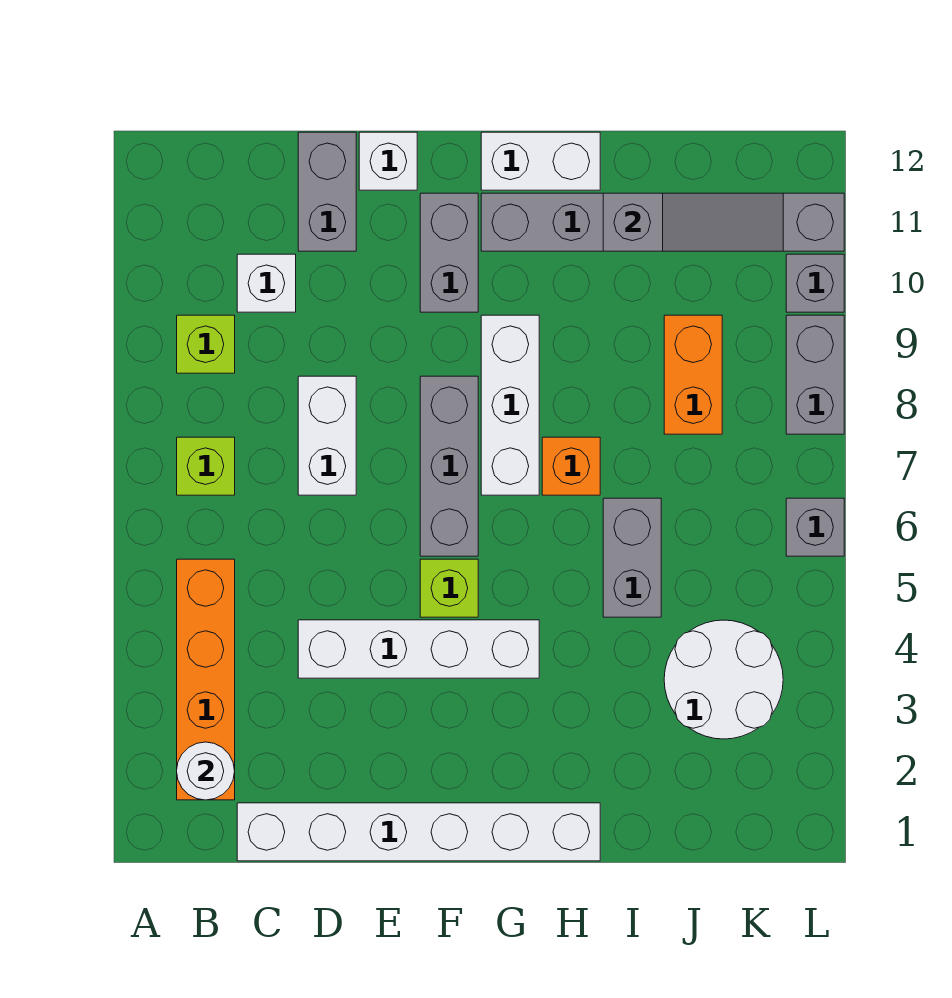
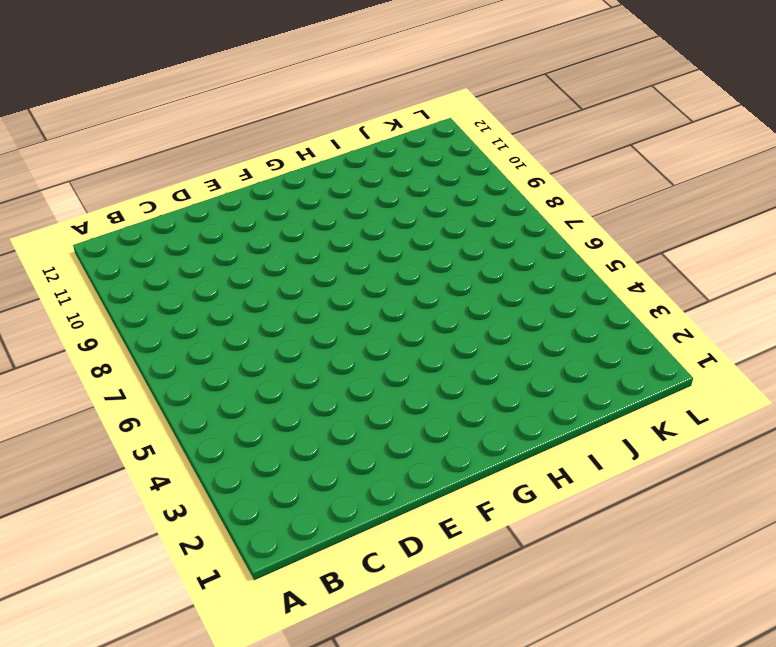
none -> orange 1x4 brick [177,559,235,800]
none -> lime 1x1 brick [177,437,235,495]
none -> lime 1x1 brick [177,315,235,373]

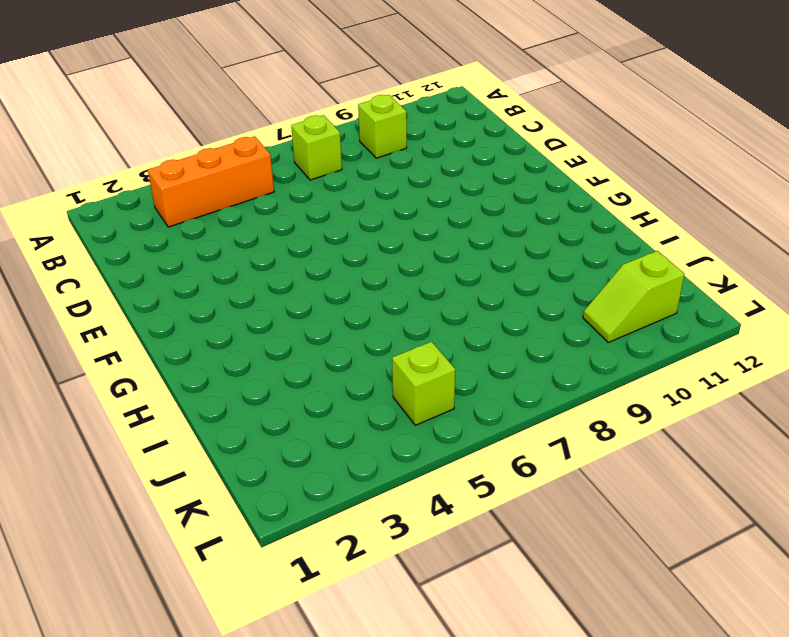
orange 1x3 brick [148,137,274,227] -> orange 1x4 brick [177,559,235,800]
lime 1x1 brick [392,342,455,425] -> lime 1x1 brick moved to [420,559,478,617]
lime 1x2 slope [583,251,684,342] -> grey 1x6 brick [481,193,844,251]
none -> white 1x6 brick [237,803,600,861]
none -> white 1x1 brick [237,254,296,312]
none -> white 1x4 brick [298,620,539,678]

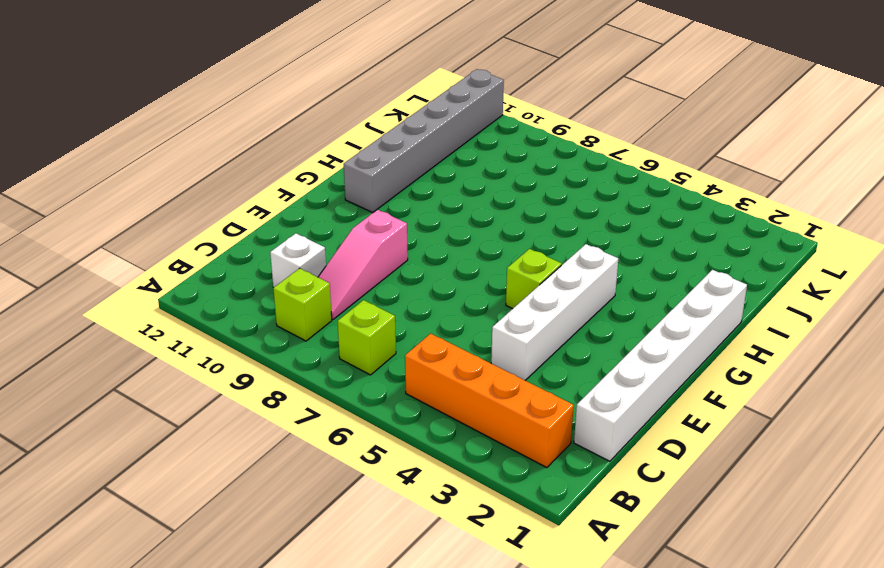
pink 1x3 slope [318,210,408,320] -> none
none -> white 1x2 brick [298,376,356,495]
none -> grey 1x2 brick [298,132,356,251]
none -> white 1x1 brick [359,132,417,190]

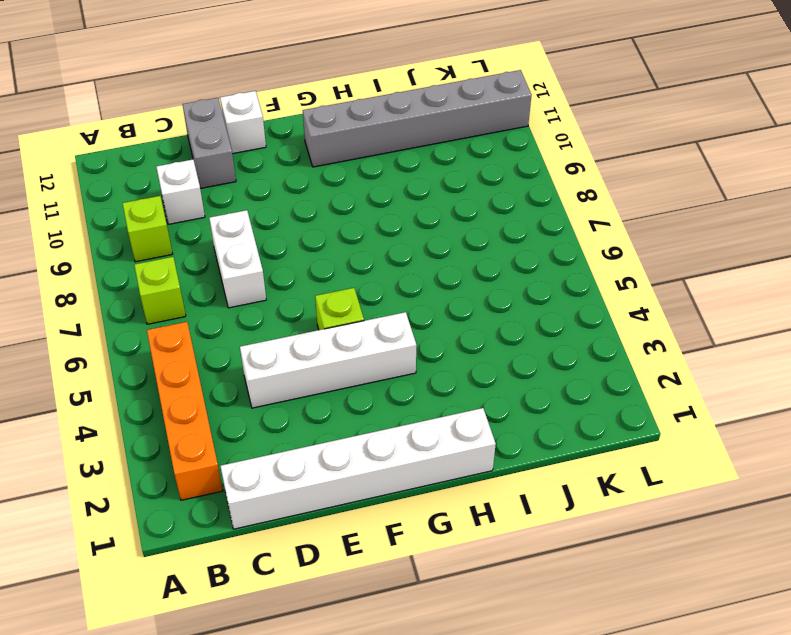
none -> grey 1x3 brick [420,376,478,556]
none -> grey 1x2 brick [420,193,478,312]
none -> white 1x3 brick [481,315,539,495]

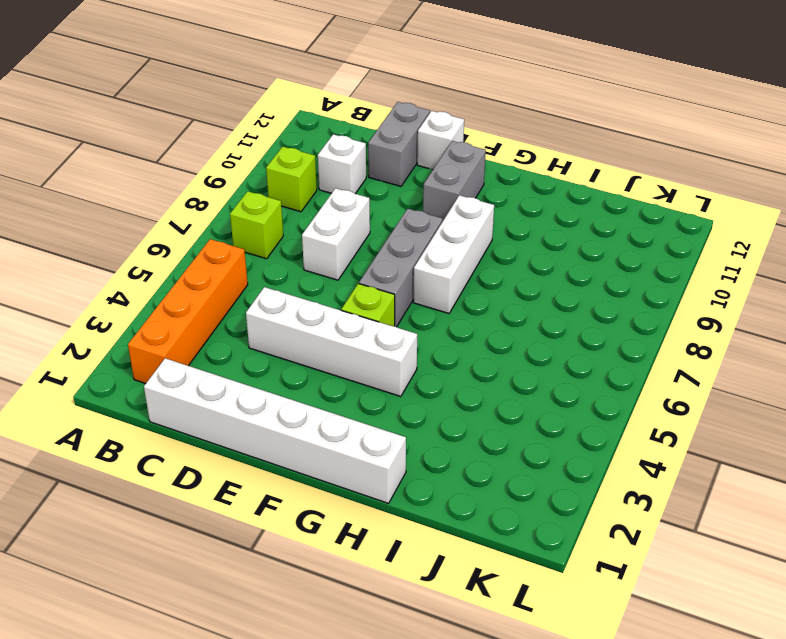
none -> grey 1x6 brick [481,193,844,251]
none -> white 1x2 brick [481,132,600,190]
none -> orange 1x1 brick [542,437,600,495]

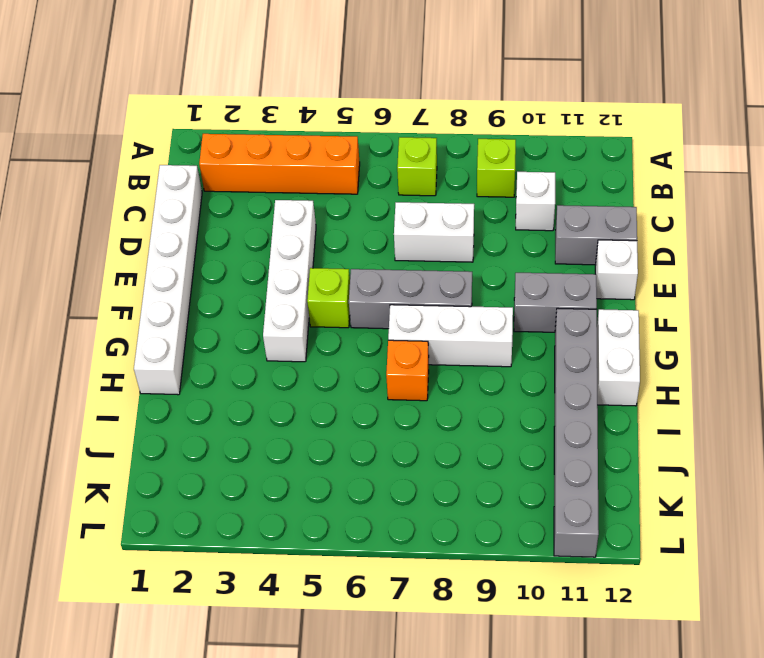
none -> grey 1x2 brick [603,498,661,617]
none -> white 2x2 round brick [664,620,783,739]
none -> orange 1x2 brick [664,315,722,434]

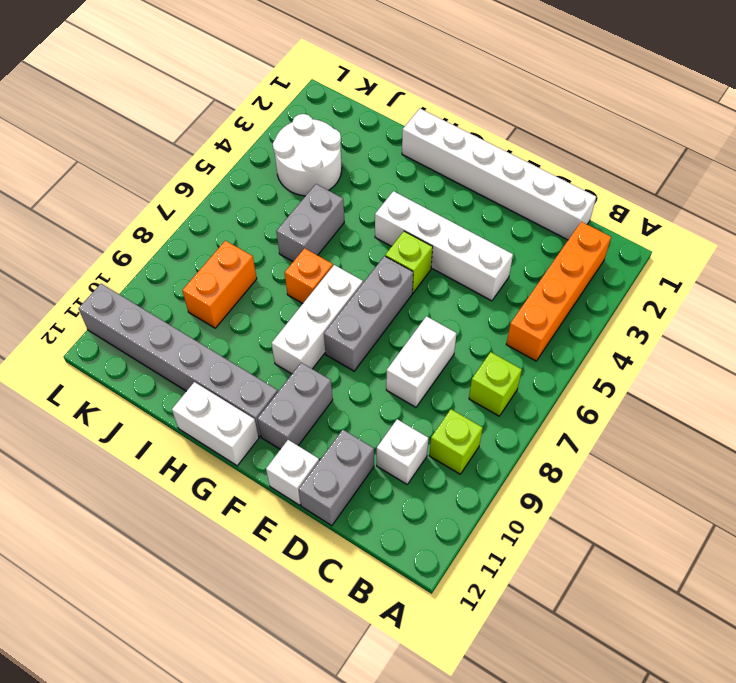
none -> grey 1x1 brick [786,498,844,556]
none -> grey 1x2 brick [786,315,844,434]
none -> grey 1x1 brick [786,254,844,312]

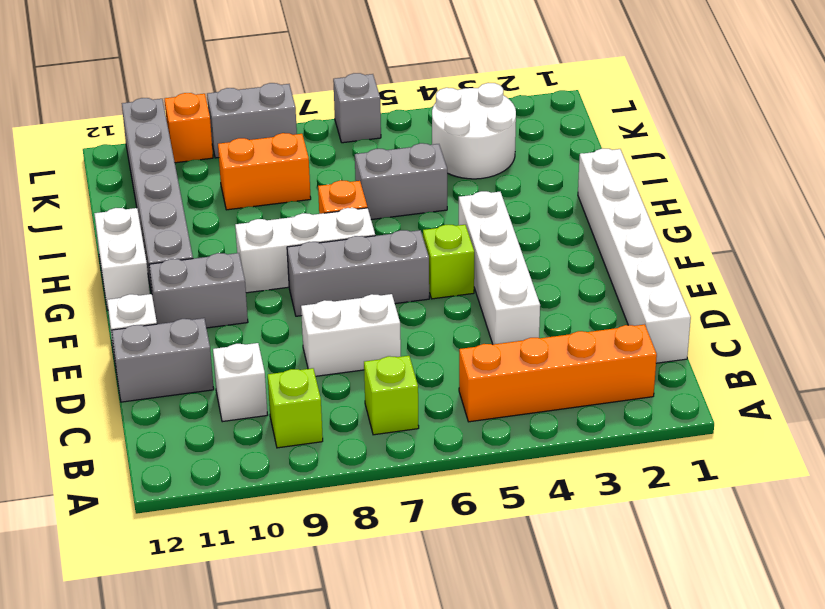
orange 1x1 brick [165,93,213,163] -> grey 1x1 brick [786,254,844,312]
none -> white 1x1 round brick [177,742,235,800]
none -> grey 1x3 slope [603,193,783,251]

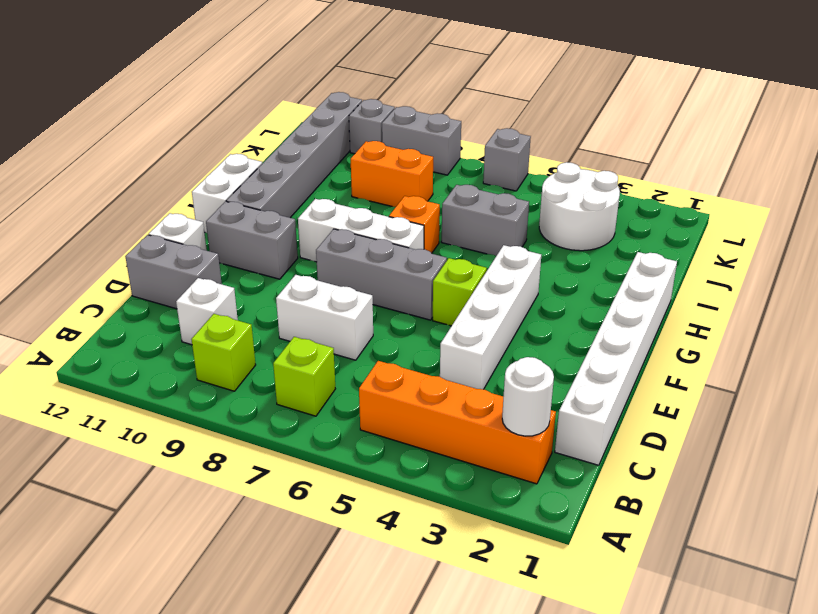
none -> grey 1x3 slope [603,193,783,251]

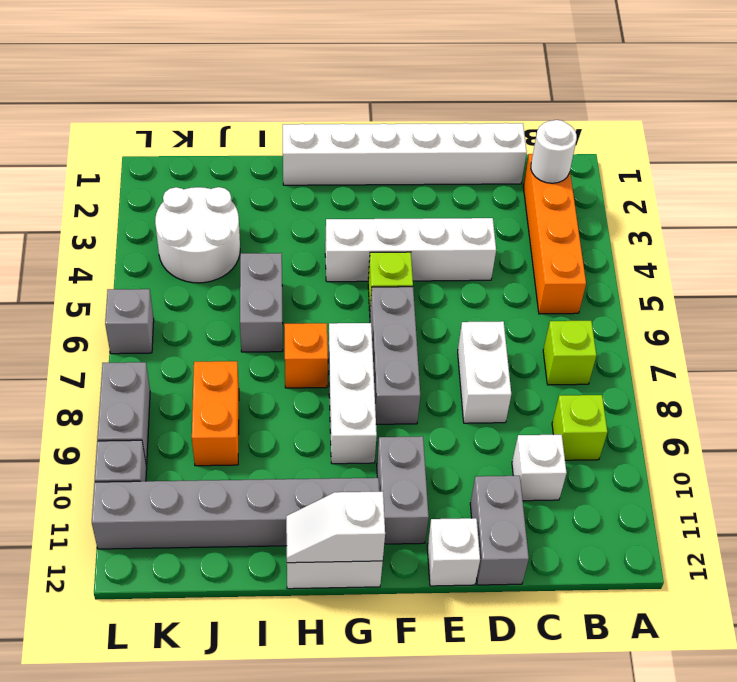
white 1x2 slope [286,491,385,563] -> none
none -> grey 1x3 slope [603,193,783,251]

